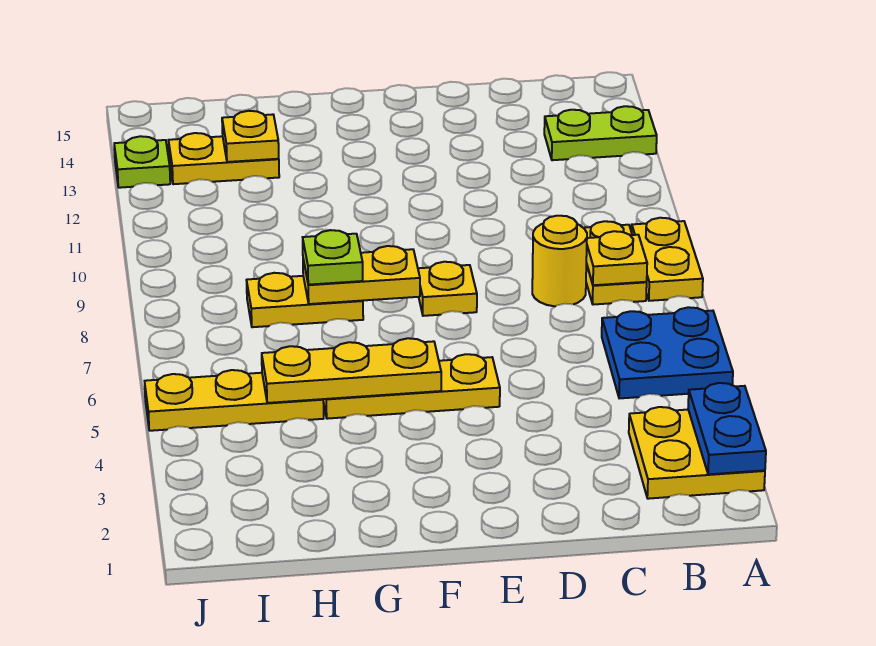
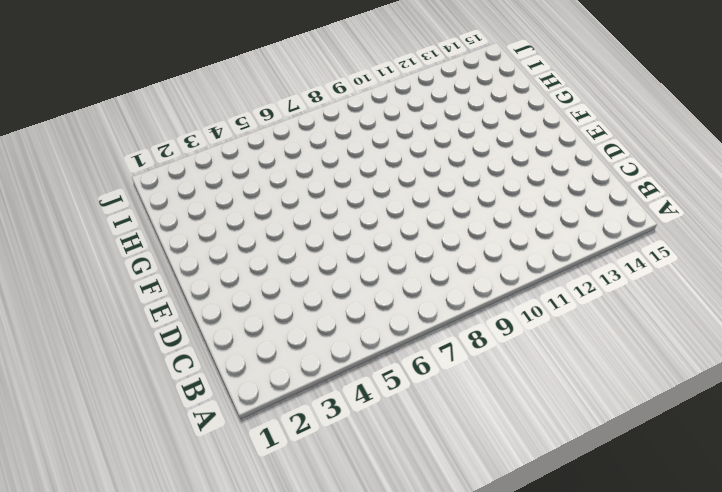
none -> yellow 2x2 plate [629,407,765,499]
none -> blue 2x2 plate [602,307,733,398]
none -> yellow 1x2 plate [632,218,703,301]

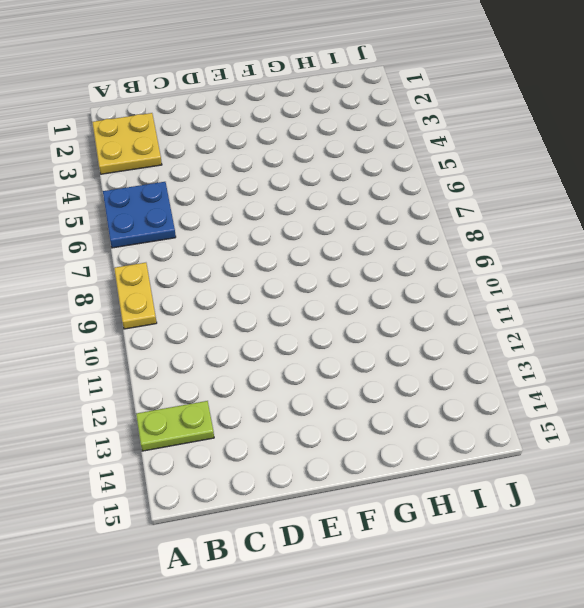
none -> yellow 1x2 plate [584,221,647,305]
none -> yellow 1x1 round brick [532,216,587,306]
none -> yellow 1x3 plate [323,354,500,419]

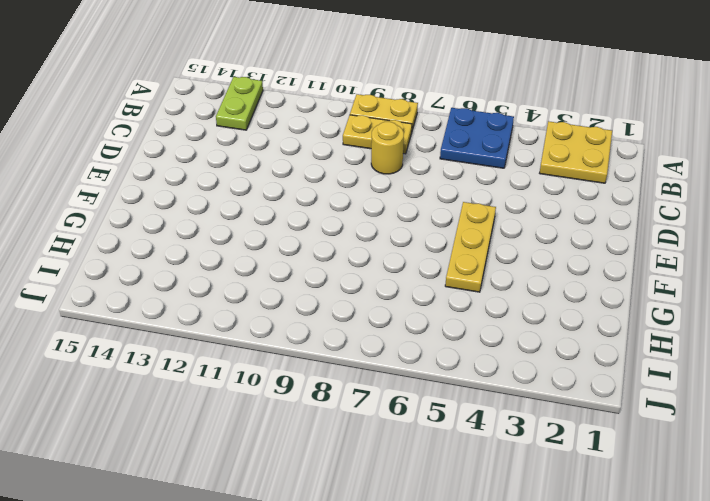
none -> yellow 1x1 plate [418,262,477,316]
none -> yellow 1x2 plate [247,273,363,327]
none -> yellow 1x3 plate [145,370,324,431]

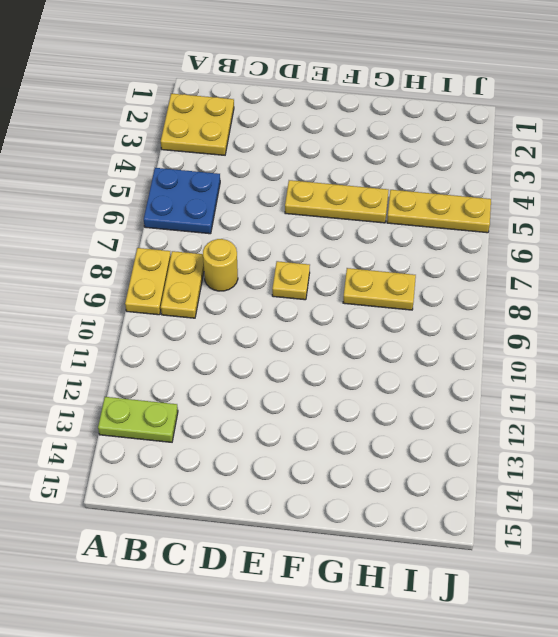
none -> yellow 1x2 plate [168,133,279,184]
none -> lime 1x1 plate [114,136,170,188]
none -> blue 1x2 plate [688,383,766,474]

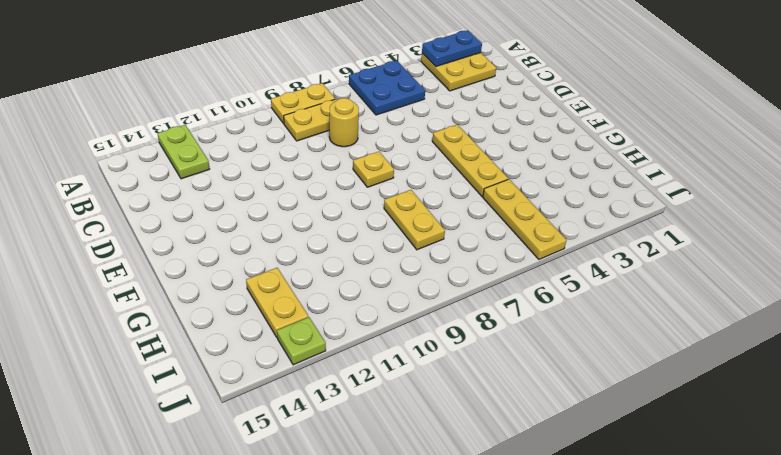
none -> yellow 1x1 plate [586,231,647,285]
none -> yellow 1x3 plate [262,338,441,403]
none -> yellow 1x2 plate [303,246,420,304]

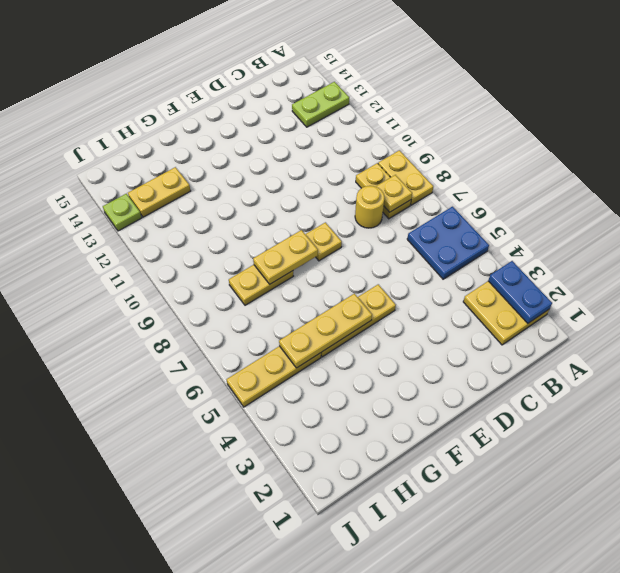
none -> yellow 1x1 plate [222,111,279,162]
none -> lime 1x1 plate [303,230,363,285]

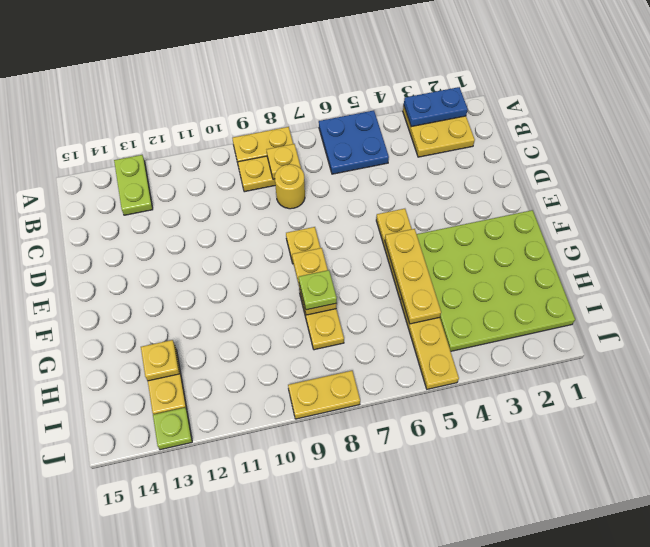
lime 4x4 plate [417,210,575,351] -> none
yellow 1x2 plate [288,371,360,419] -> none

